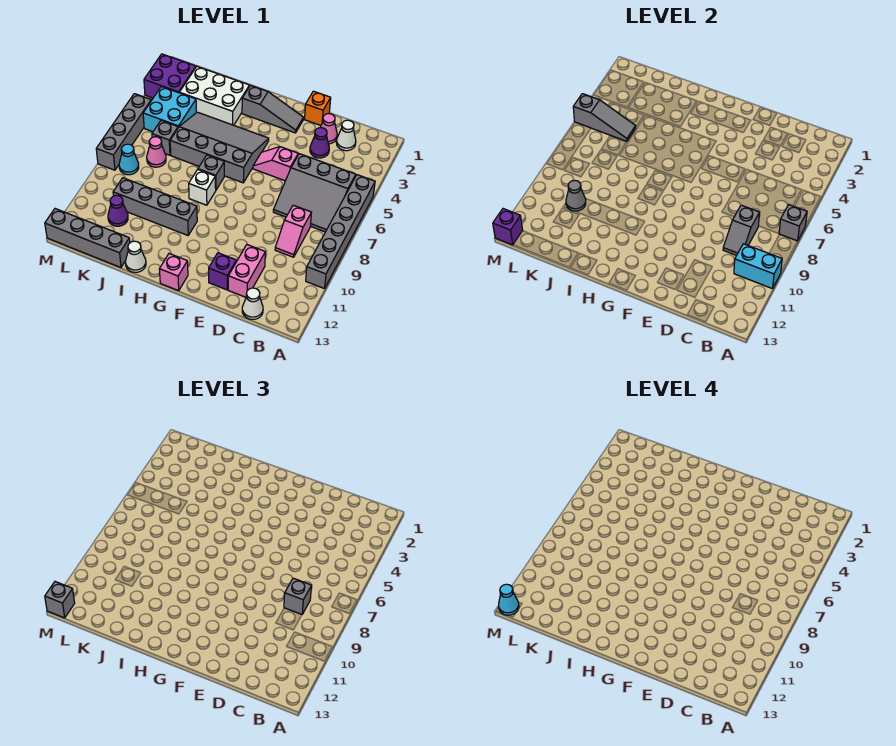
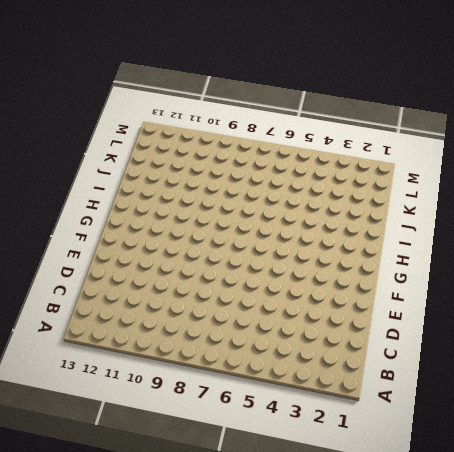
none -> grey 1x6 brick [306,175,375,289]
none -> grey 3x3 slope [273,154,356,232]
none -> white 1x1 cone [336,120,356,151]
none -> pink 1x2 slope [275,205,311,257]

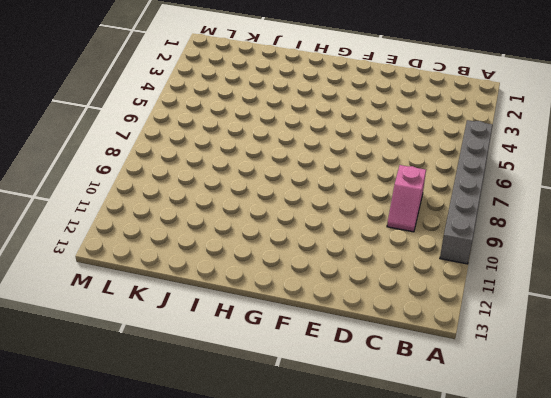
none -> grey 3x3 slope [273,154,356,232]
none -> white 1x1 cone [336,120,356,151]
none -> white 1x1 cone [242,288,263,319]
none -> pink 1x1 cone [320,114,337,144]

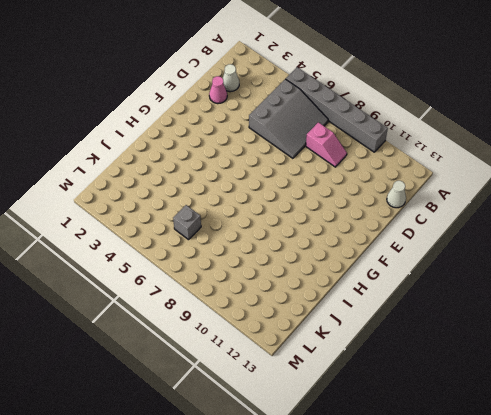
none -> purple 1x1 cone [310,128,329,158]
none -> pink 1x2 brick [228,245,265,297]
none -> orange 1x1 brick [305,91,331,125]
none -> pink 1x2 slope [253,147,298,181]

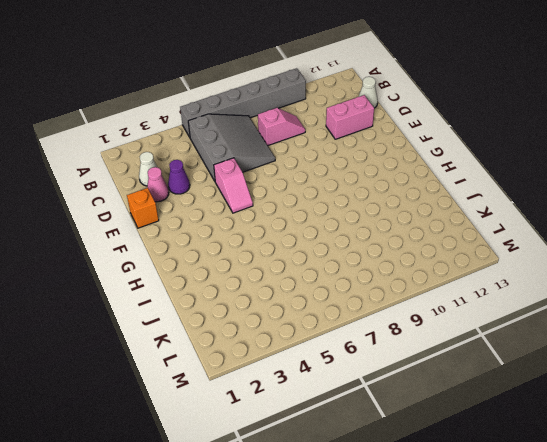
none -> purple 1x1 brick [209,253,236,290]
none -> grey 1x3 slope [242,85,303,133]
none -> grey 3x4 slope [170,112,269,183]
none -> pink 1x1 brick [159,254,188,291]

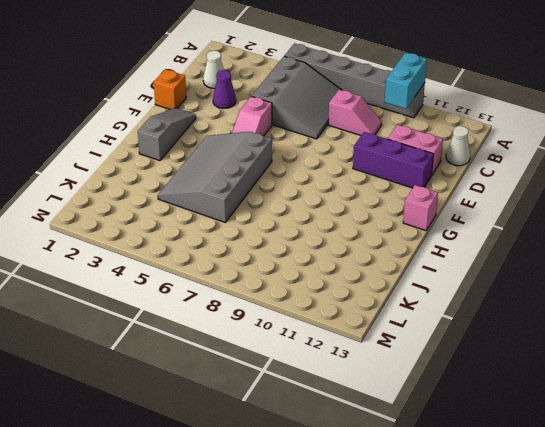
purple 1x3 brick [353,132,433,188] -> purple 1x1 brick [209,253,236,290]
none -> pink 1x1 cone [320,114,337,144]
none -> grey 1x1 brick [198,155,224,190]
none -> white 1x1 brick [189,170,216,205]
none -> grey 1x4 brick [113,178,197,235]

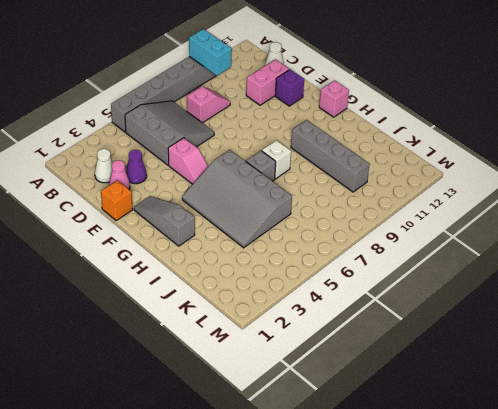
none -> white 2x3 brick [179,67,249,125]
none -> white 1x1 cone [126,241,146,272]
none -> grey 1x4 brick [45,209,130,267]
none -> cyan 2x2 brick [143,87,196,132]

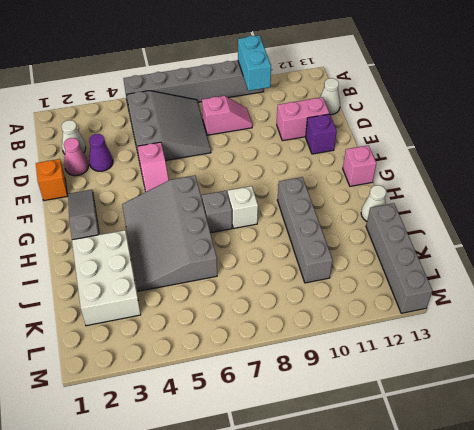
none -> cyan 2x2 brick [143,87,196,132]
none -> grey 1x1 brick [152,121,178,155]
none -> pink 1x1 cone [147,137,166,167]
none -> purple 1x1 cone [108,195,128,226]

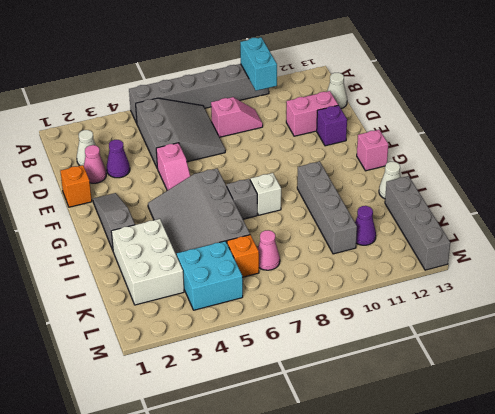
orange 1x1 brick [227,235,259,277] -> grey 1x1 brick [152,121,178,155]
none -> purple 2x2 brick [144,54,196,98]
none -> cyan 1x1 cone [119,144,139,175]
none -> grey 1x4 brick [96,94,151,170]
none -> grey 1x1 brick [779,205,807,241]

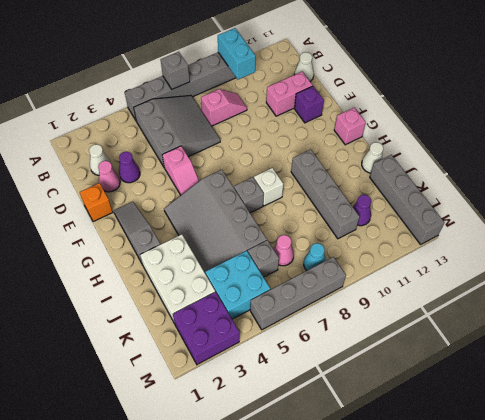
none -> grey 1x2 slope [723,205,760,255]
none -> grey 1x3 slope [573,94,636,141]
none -> grey 1x1 cone [566,180,586,211]
none -> purple 1x1 brick [493,209,523,245]

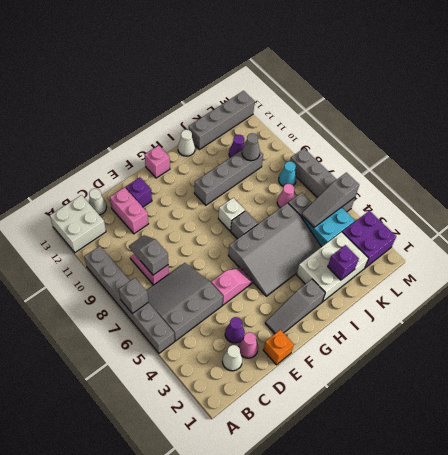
white 2x2 brick [50,195,106,252] -> none
purple 1x1 brick [328,245,359,280] -> purple 1x1 brick moved to [493,209,523,245]
none -> cyan 1x2 brick [734,244,782,289]
none -> grey 1x1 brick [284,578,312,614]
none -> grey 1x1 brick [45,582,75,618]
none -> cyan 1x1 cone [499,584,519,616]

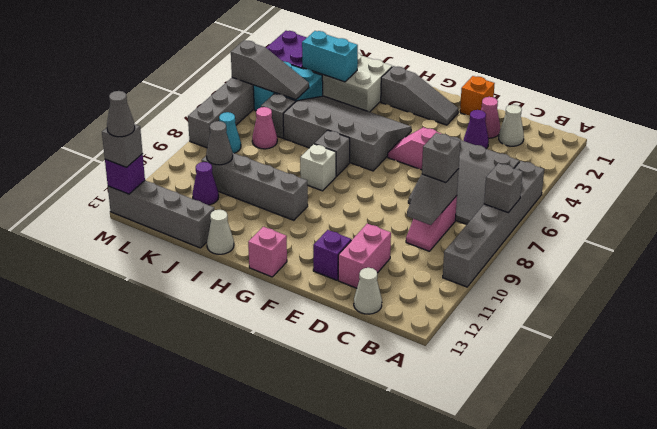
cyan 1x2 brick [302,31,358,82] -> cyan 1x2 brick moved to [734,244,782,289]
grey 1x1 cone [107,91,135,137] -> cyan 1x1 cone [499,584,519,616]

